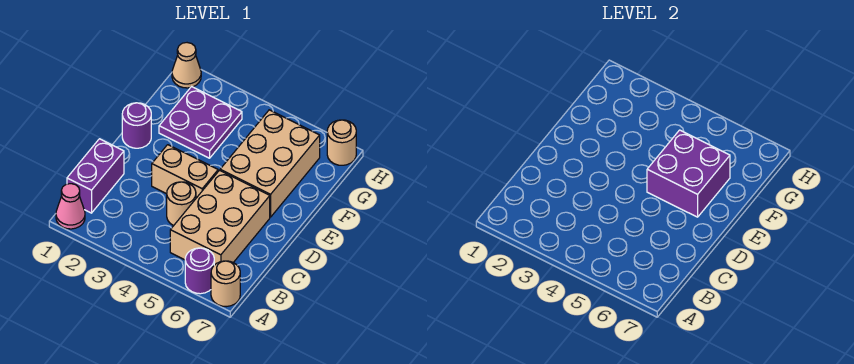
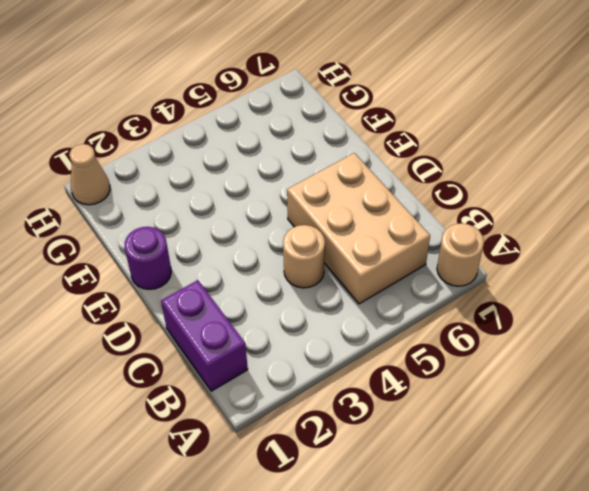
none -> pink 1x1 cone [56,184,85,229]
none -> purple 1x1 round brick [185,248,214,294]
none -> tan 1x2 brick [152,145,218,198]

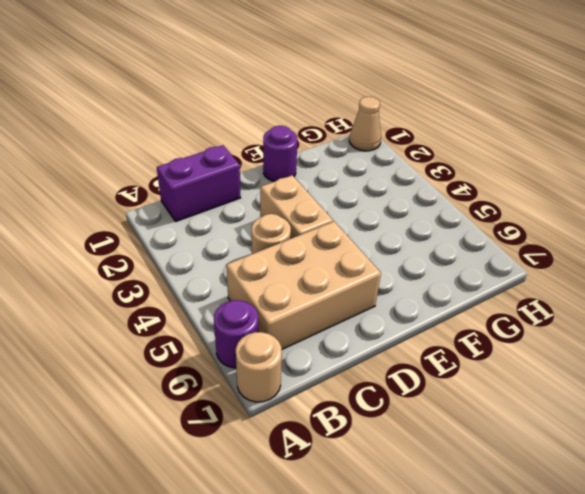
none -> pink 1x1 cone [56,184,85,229]
none -> tan 2x3 brick [220,110,320,217]
none -> purple 2x2 plate [159,87,242,158]

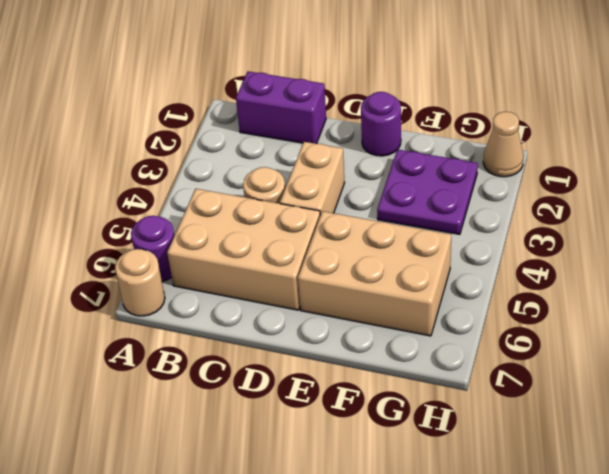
none -> pink 1x1 cone [56,184,85,229]
none -> tan 1x1 round brick [327,120,356,165]
none -> purple 2x2 brick [647,130,730,217]

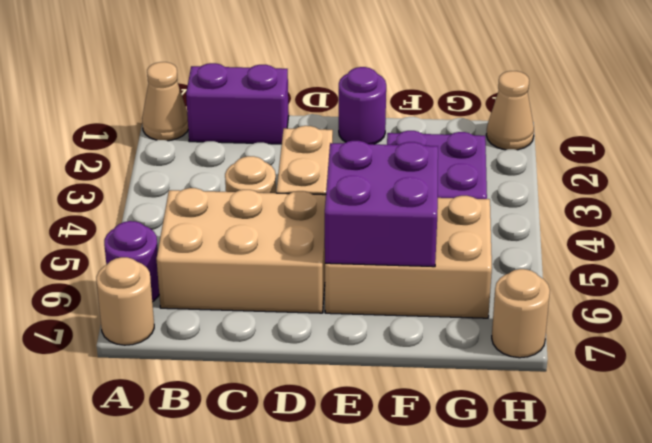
tan 1x1 cone [142,62,188,141] -> pink 1x1 cone [56,184,85,229]

